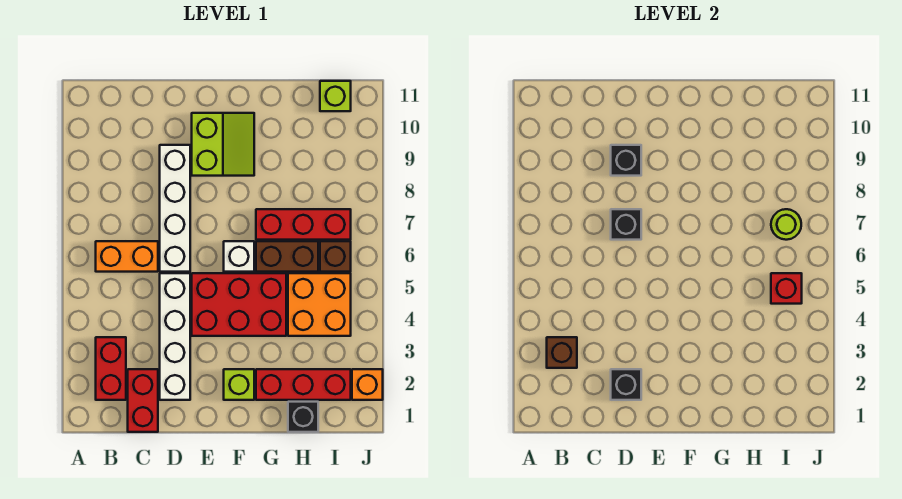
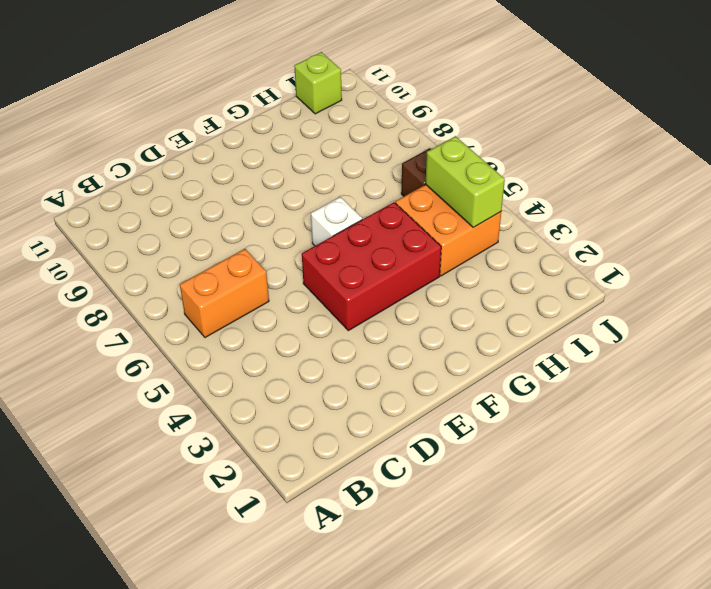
lime 1x2 brick [426,136,505,227] -> red 1x1 brick [771,273,802,304]
none -> red 1x2 brick [96,337,126,400]
none -> red 1x2 brick [128,369,158,432]
none -> white 1x4 brick [160,273,190,400]

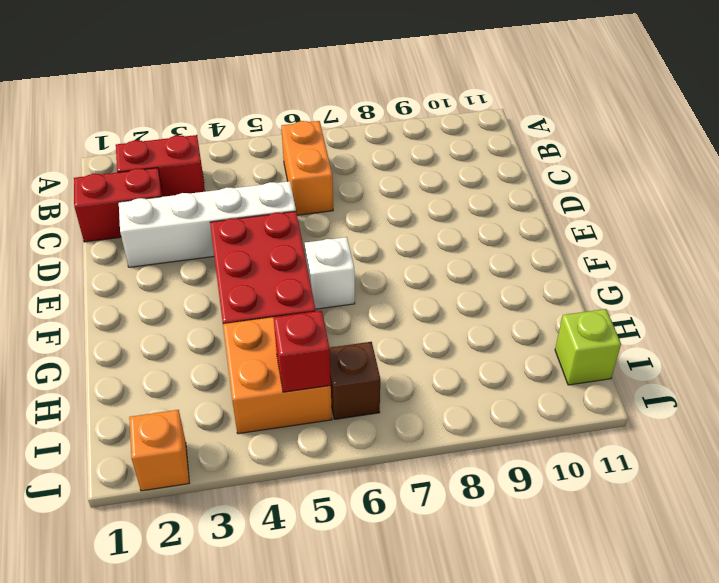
none -> white 1x4 brick [160,145,190,272]
none -> lime 2x2 slope [192,113,254,176]
none -> lime 1x1 brick [224,369,254,400]

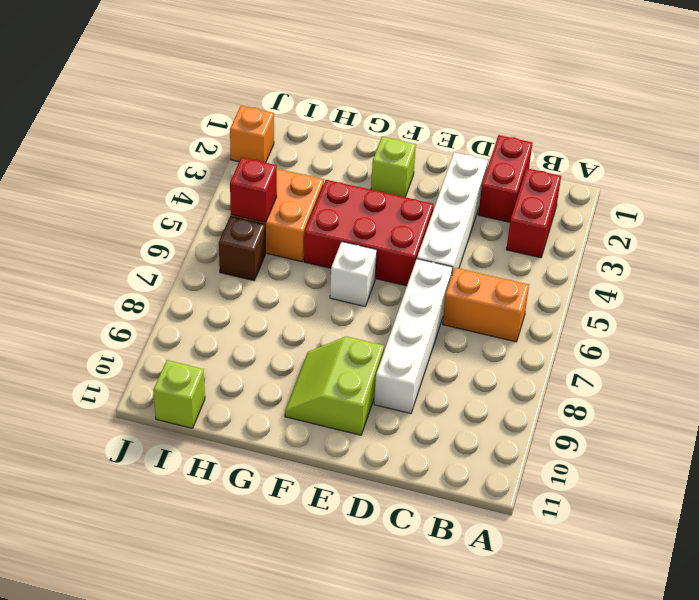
none -> red 1x3 brick [256,369,351,400]
none -> brown 1x2 brick [256,241,318,272]
none -> red 1x3 brick [256,209,351,240]

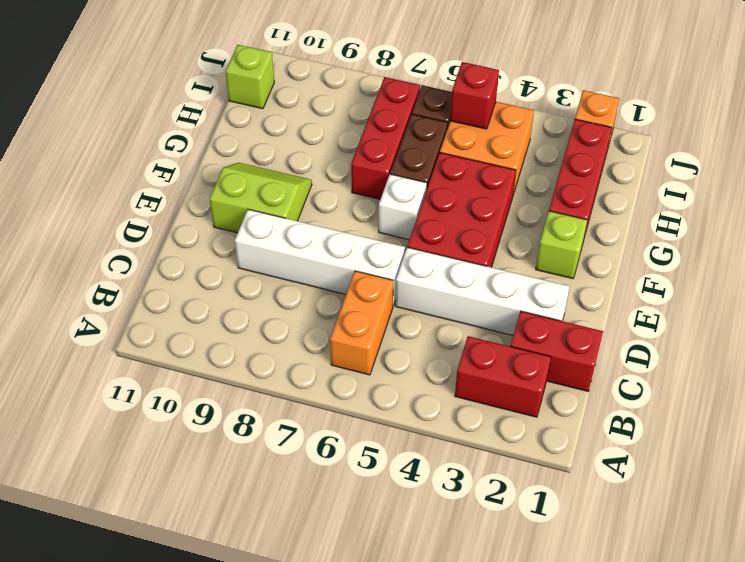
none -> black 1x1 brick [288,402,318,432]
none -> brown 1x1 brick [547,337,577,368]
none -> black 1x1 brick [611,369,641,400]

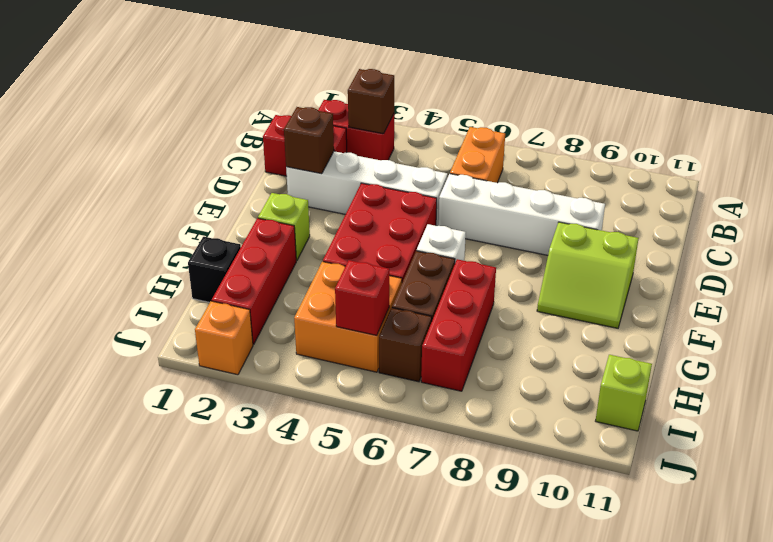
brown 1x1 brick [284,107,334,174] -> black 1x1 brick [611,369,641,400]
none -> black 1x1 brick [611,209,641,240]
none -> black 1x1 brick [611,145,641,176]
none -> lime 1x1 round brick [771,209,801,240]

